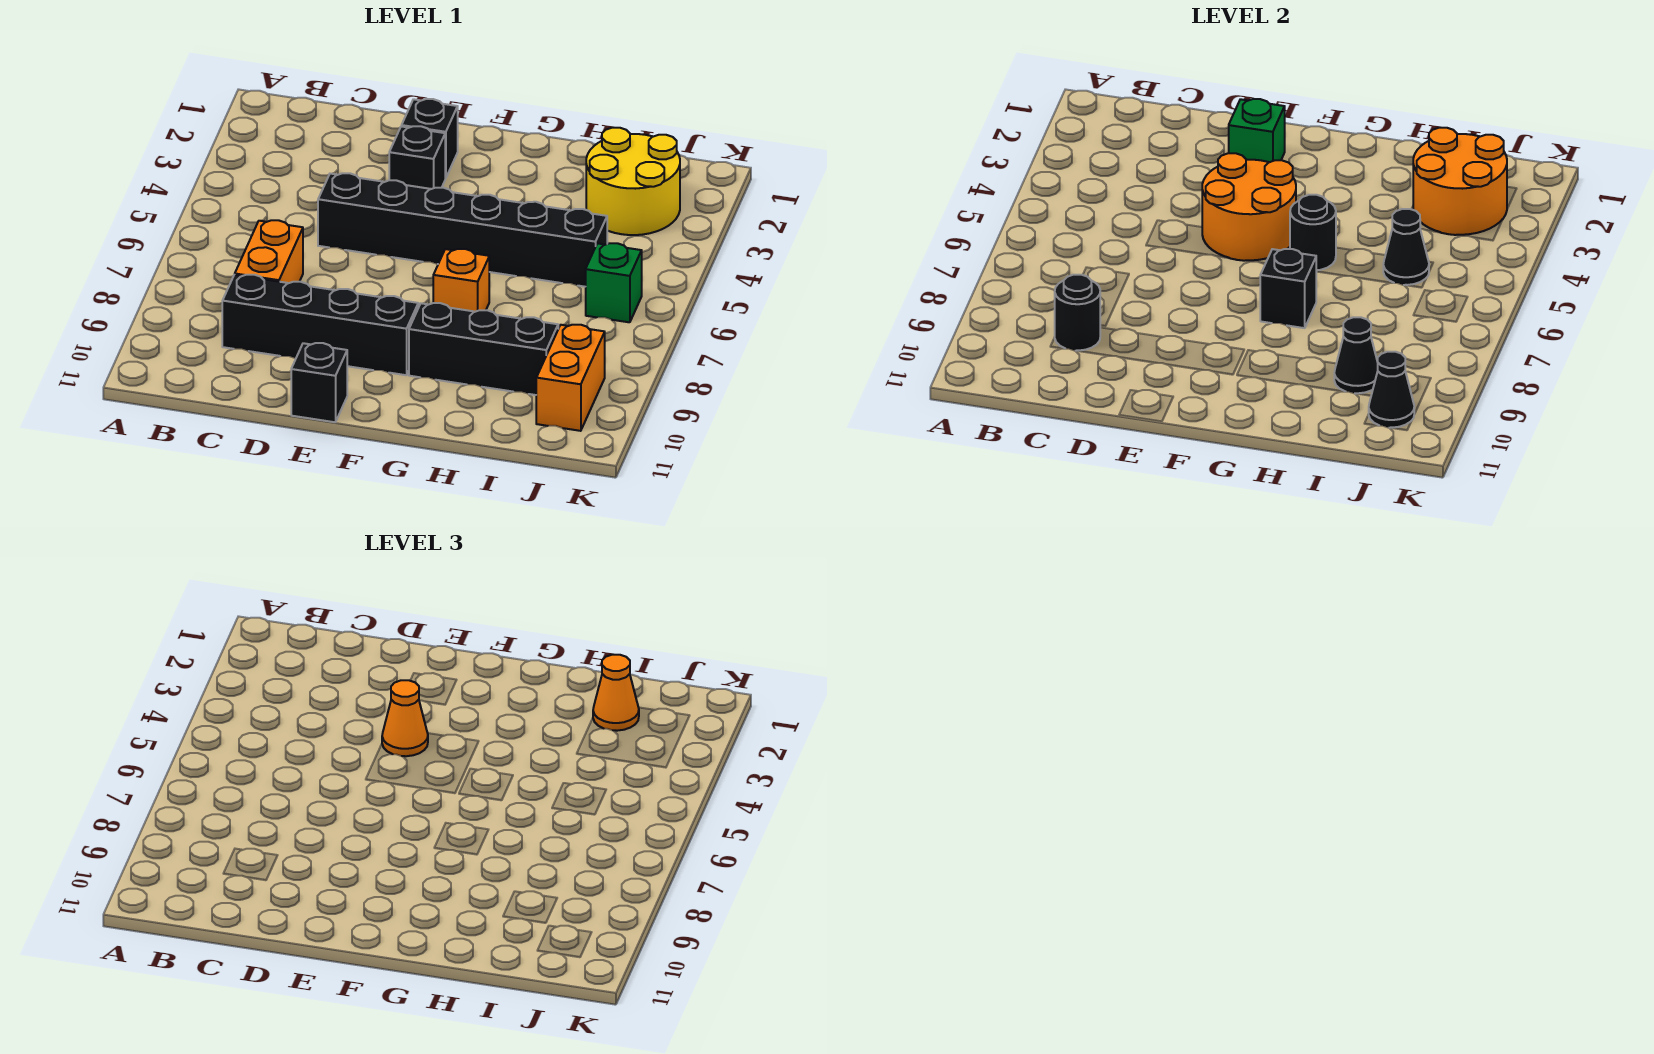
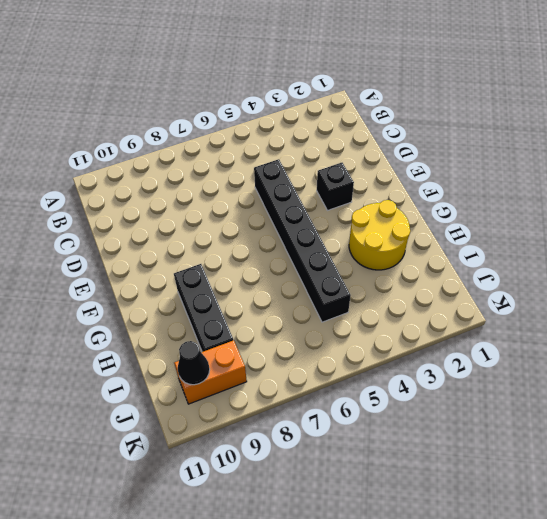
yellow 2x2 round brick [349,200,410,270] -> yellow 2x2 round brick moved to [586,128,680,235]
none -> orange 1x2 brick [235,220,303,283]
none -> black 1x4 brick [222,275,418,375]
none -> black 1x1 brick [402,99,458,178]

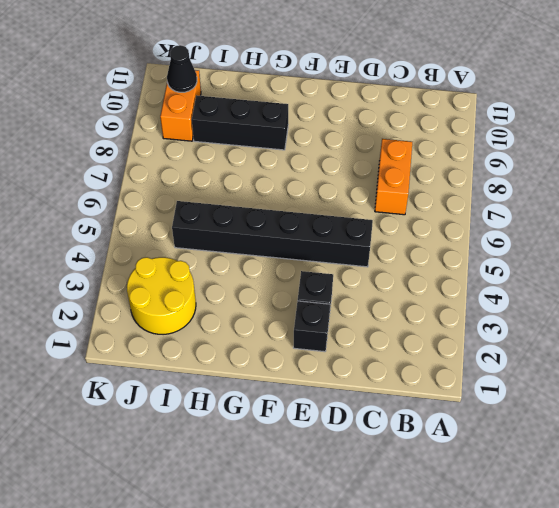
none -> black 1x4 brick [222,275,418,375]
none -> black 1x1 brick [291,343,347,422]
none -> orange 1x1 brick [433,249,489,312]

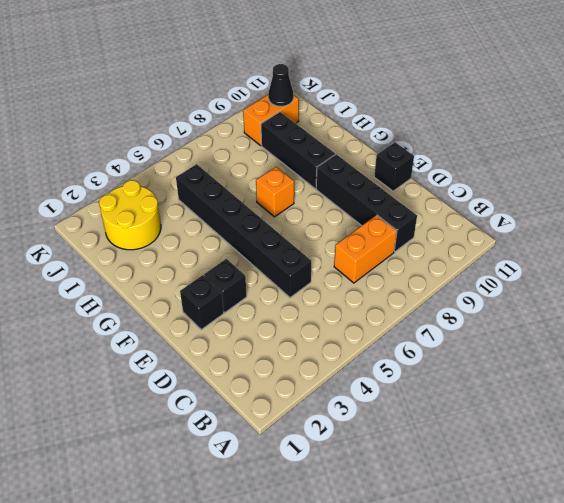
none -> green 1x1 brick [586,243,642,322]
none -> black 1x1 round brick [1055,275,1100,351]
none -> green 1x1 brick [1229,99,1285,162]

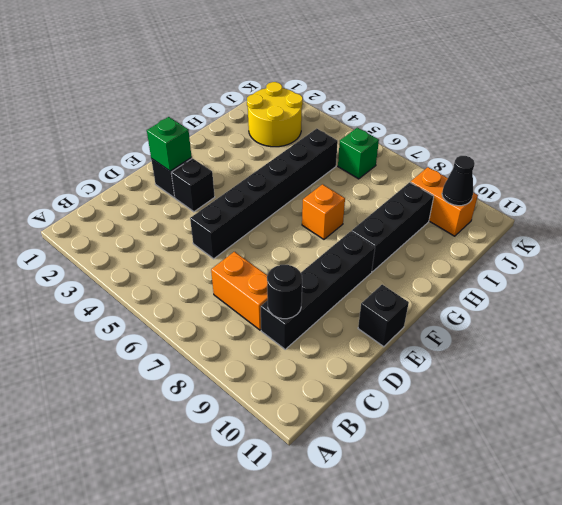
none -> orange 2x2 round brick [1202,153,1296,261]
none -> black 1x1 round brick [1290,195,1336,270]
none -> black 1x1 brick [1260,249,1317,328]

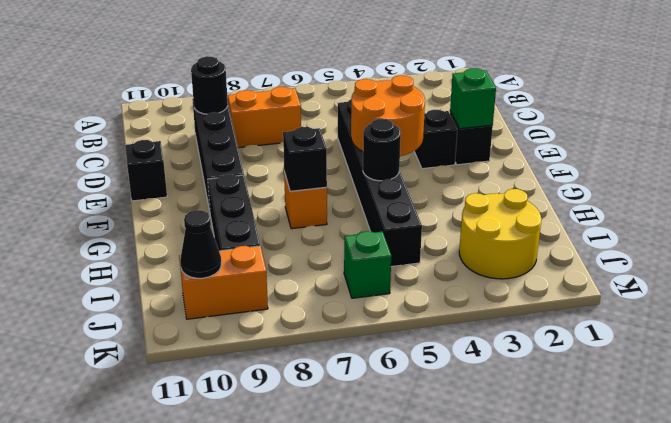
none -> orange 2x2 round brick [1413,128,1507,235]
none -> black 1x1 cone [1383,209,1429,285]
none -> black 1x1 cone [1334,317,1378,394]

